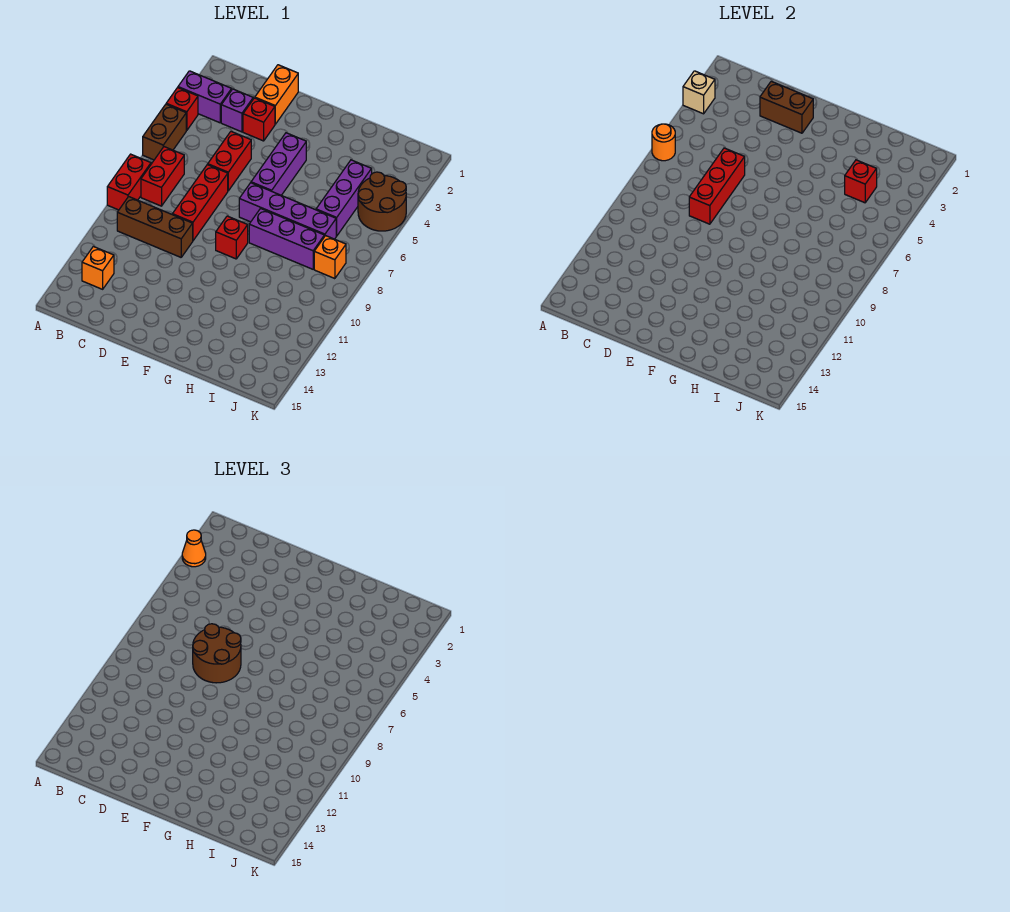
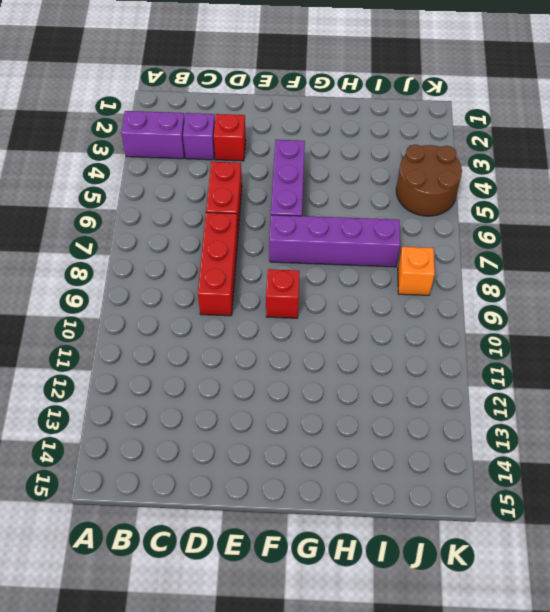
none -> red 1x1 brick [166,88,198,130]
none -> brown 1x2 brick [143,104,186,160]
none -> red 1x2 brick [107,154,151,210]

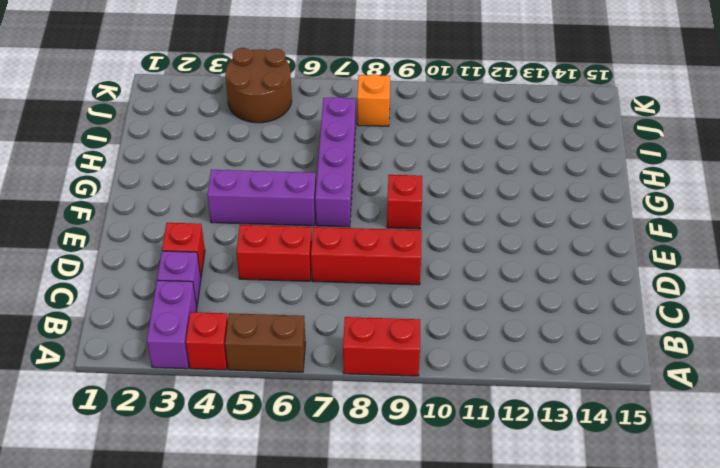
none -> red 1x2 brick [141,147,184,206]
none -> brown 1x3 brick [117,197,193,257]
none -> orange 1x1 brick [82,246,114,289]

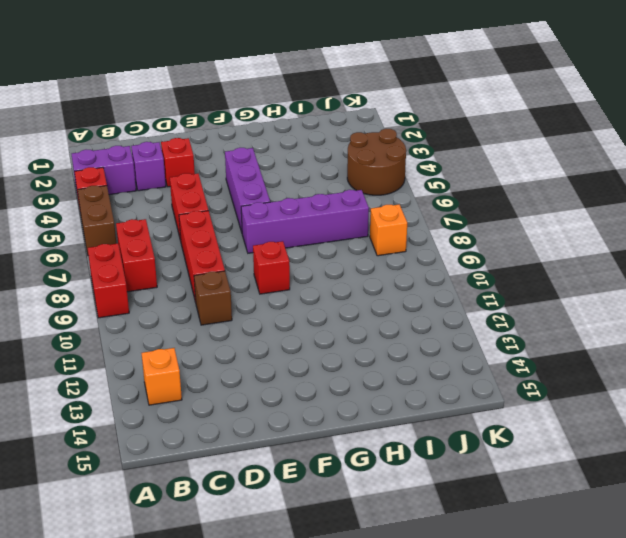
brown 1x1 brick [194,271,232,325] -> brown 1x3 brick [117,197,193,257]
none -> orange 1x2 brick [255,65,298,124]
none -> purple 1x3 brick [249,208,324,269]
none -> purple 1x3 brick [316,160,372,236]

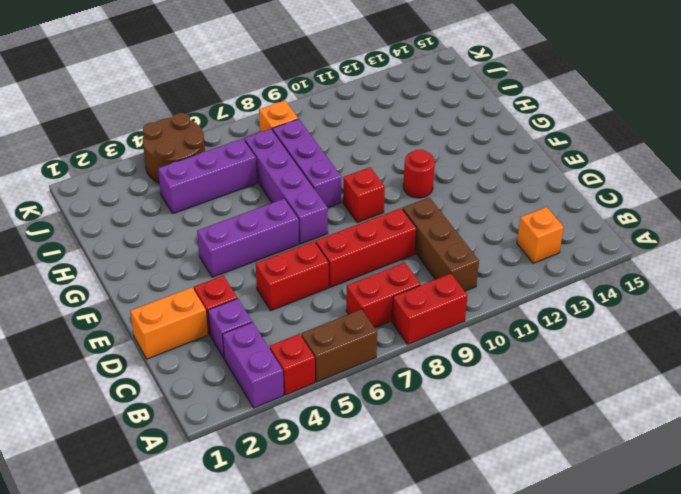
red 1x1 round brick [403,150,435,198] -> none
none -> tan 1x1 brick [683,71,715,114]
none -> orange 1x1 round brick [652,124,675,161]
none -> brown 1x2 brick [760,81,813,133]

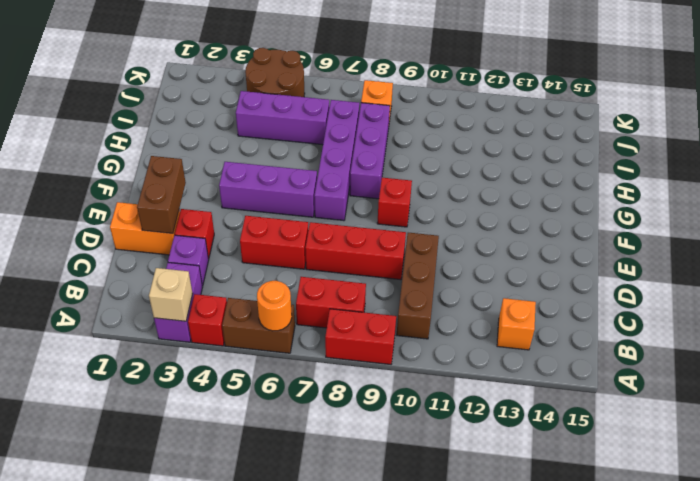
none -> red 1x3 brick [689,148,745,224]
none -> red 1x1 brick [845,160,877,203]
none -> orange 1x1 cone [182,530,206,567]

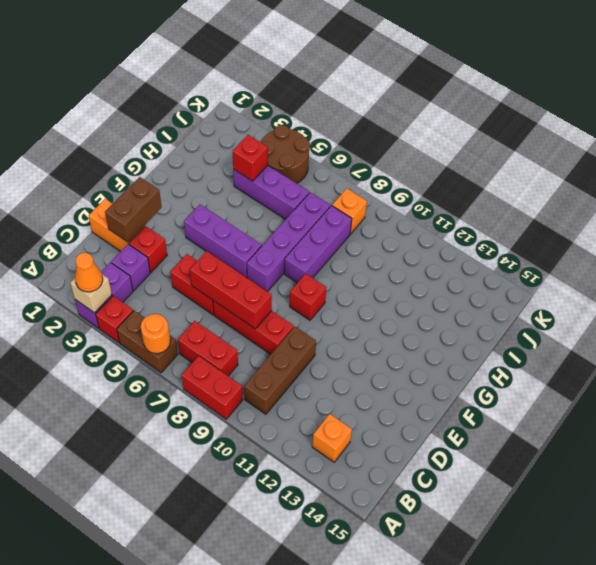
none -> brown 2x2 round brick [193,624,241,683]

